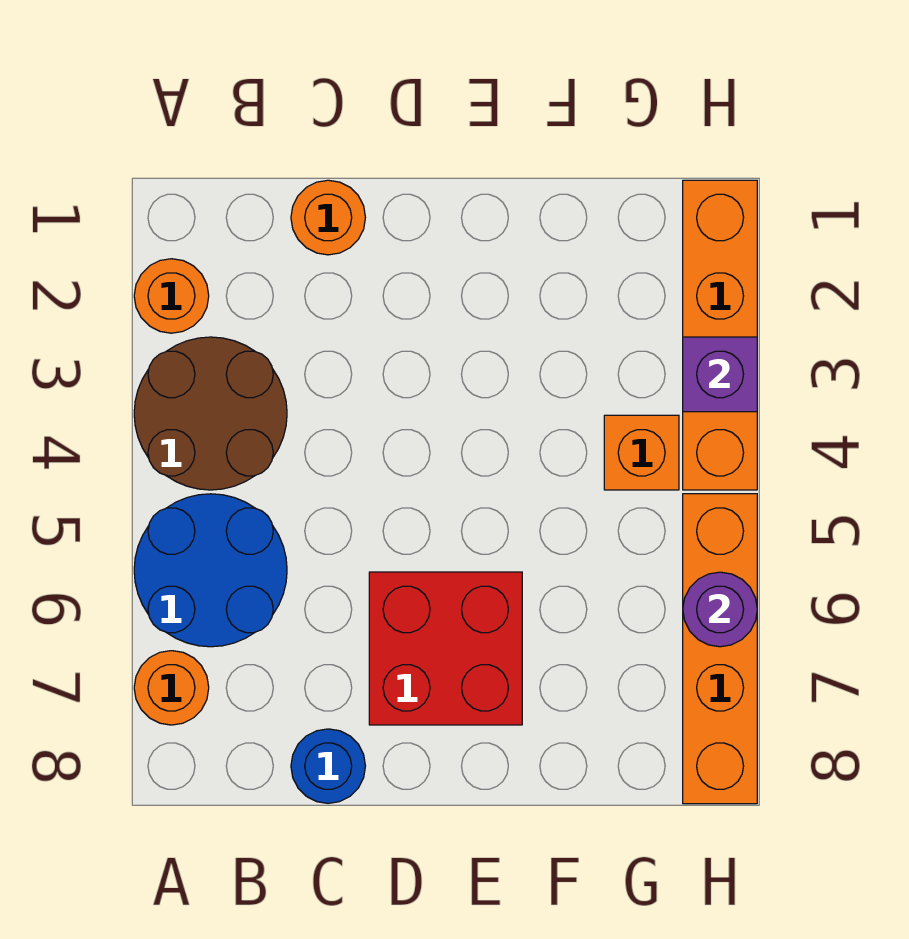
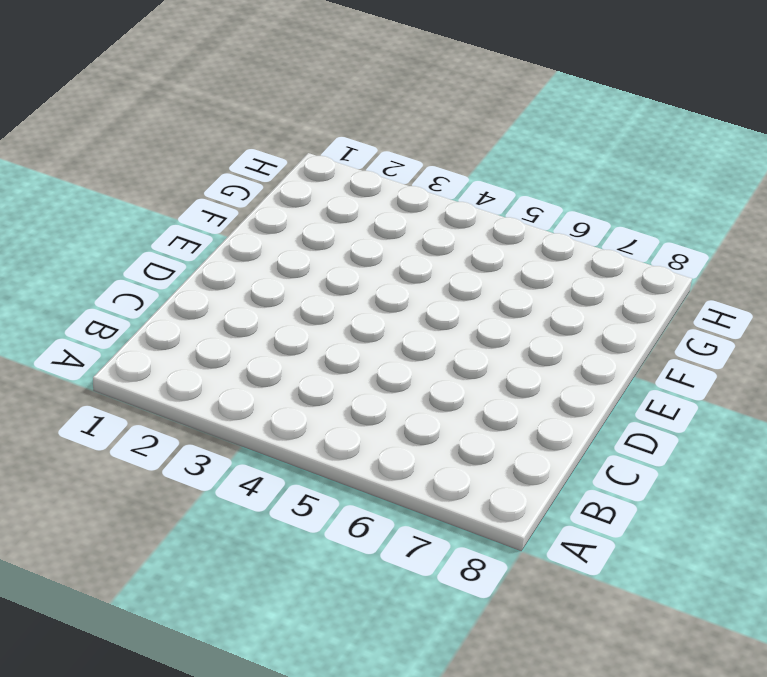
none -> orange 1x1 round brick [134,259,209,333]
none -> brown 2x2 round brick [134,337,287,490]
none -> blue 2x2 round brick [134,494,287,647]

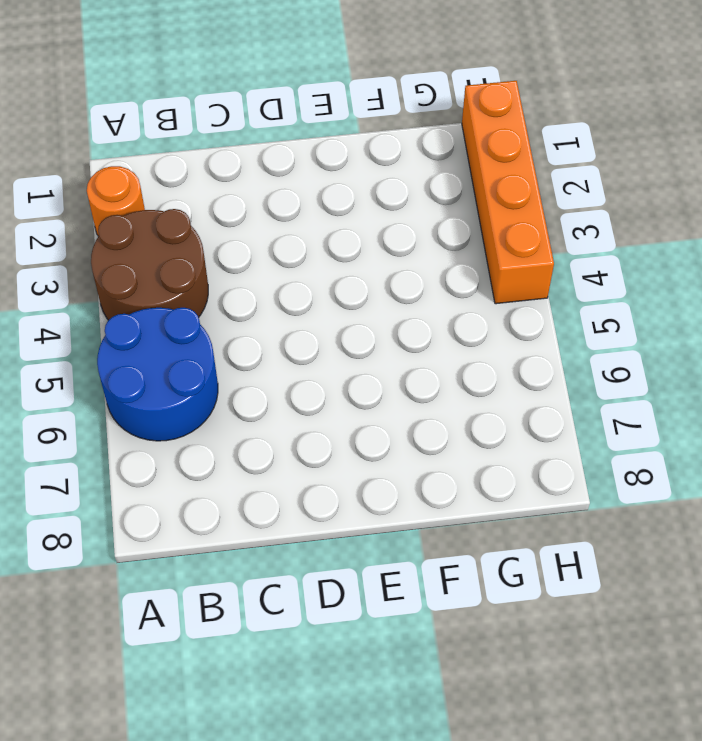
none -> orange 1x1 round brick [134,651,209,725]
none -> orange 1x1 round brick [291,180,365,255]
none -> blue 1x1 round brick [291,729,365,803]

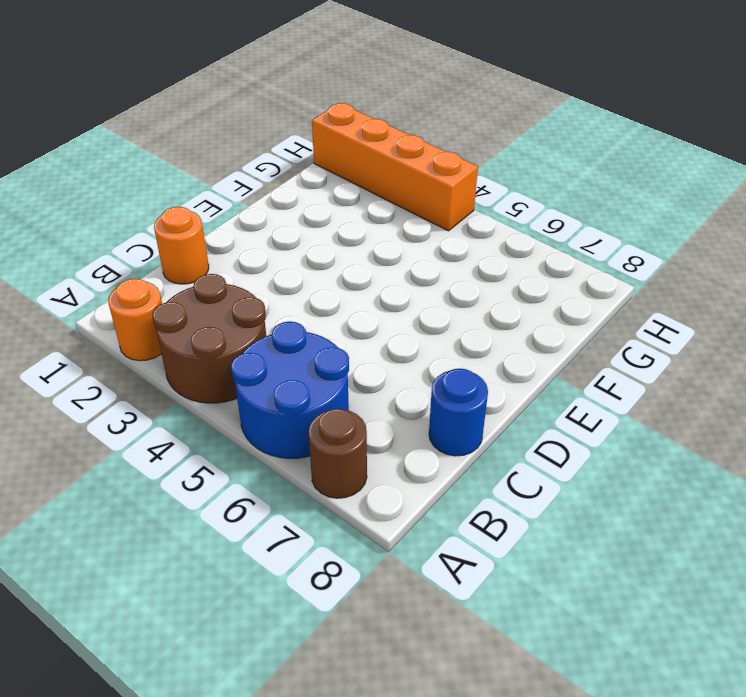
brown 1x1 round brick [308,409,367,498] -> orange 1x1 round brick [134,651,209,725]
none -> red 2x2 brick [369,572,522,725]
none -> orange 1x1 brick [604,415,679,490]
none -> orange 1x4 brick [683,494,757,804]

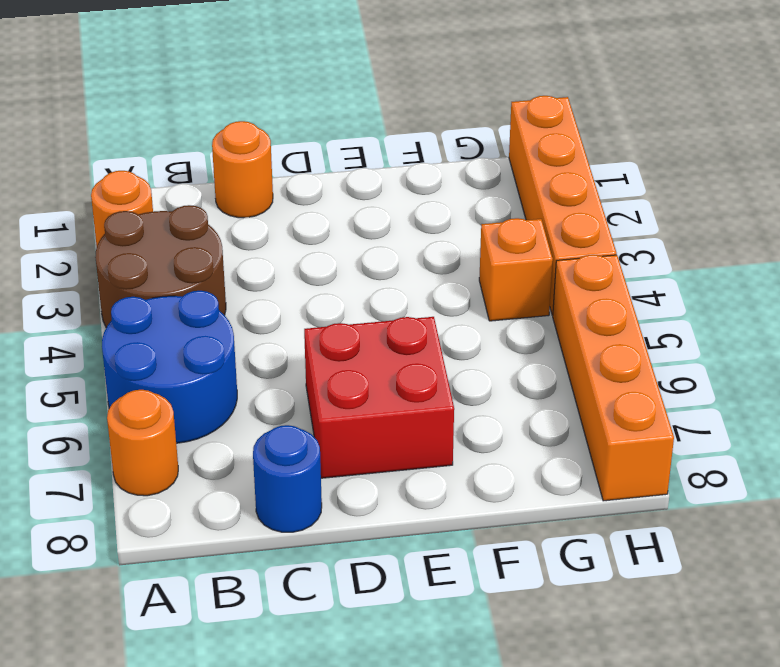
none -> purple 1x1 brick [683,337,757,412]
none -> purple 1x1 round brick [683,572,757,647]

